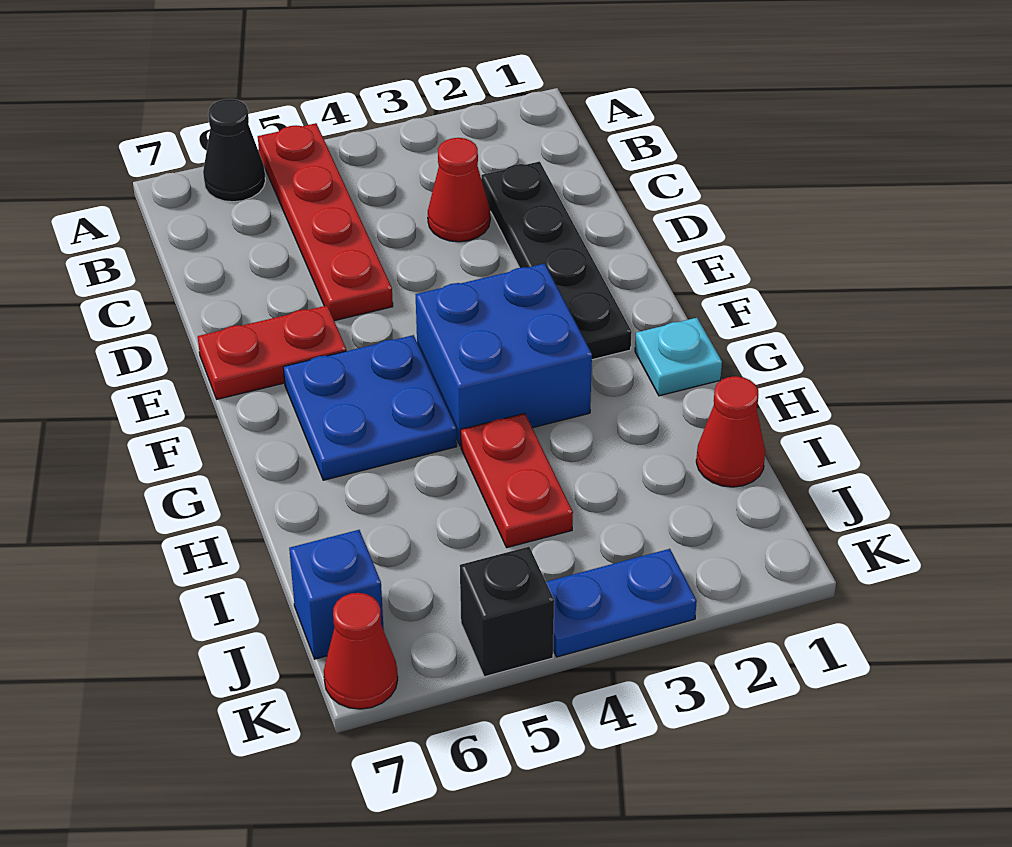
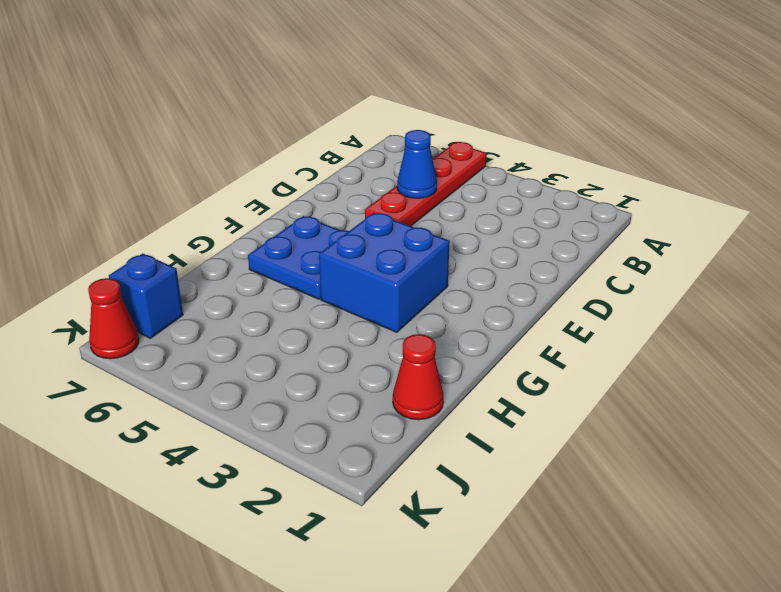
blue 1x1 cone [397,130,437,198] -> none
none -> black 1x1 cone [203,99,266,202]
none -> black 1x4 plate [481,161,632,360]
none -> red 1x1 cone [428,138,490,242]

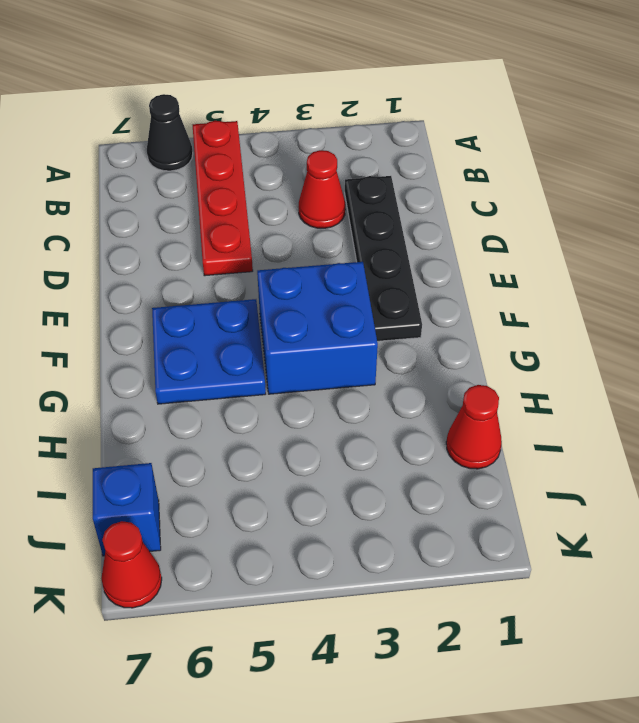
none -> red 1x2 plate [198,306,346,399]
none -> cyan 1x1 plate [635,318,722,396]
none -> red 1x2 plate [461,413,573,548]

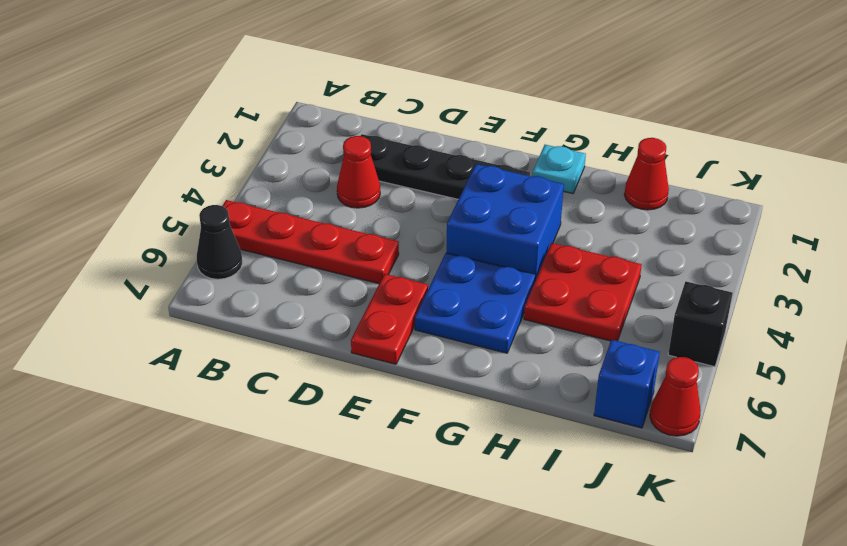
red 2x2 plate [524,243,642,341] -> red 1x2 plate [461,413,573,548]
none -> blue 1x2 plate [546,549,697,657]

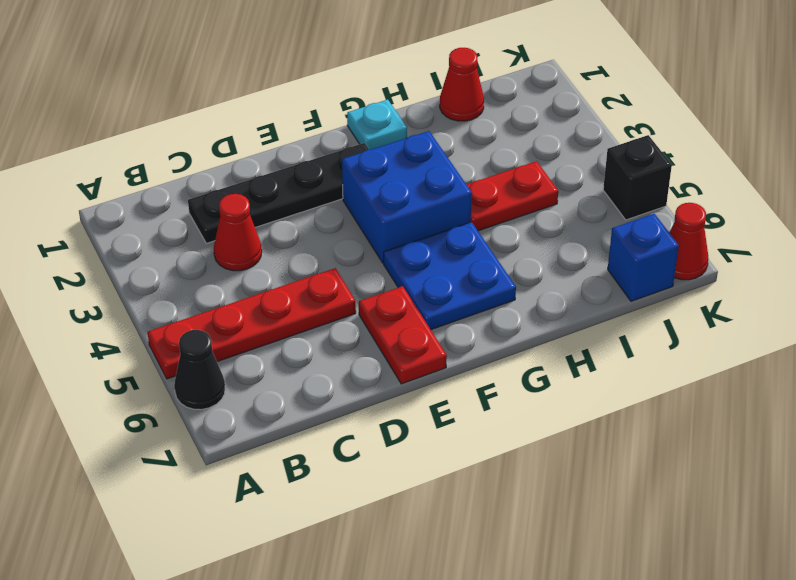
none -> blue 1x2 plate [546,549,697,657]

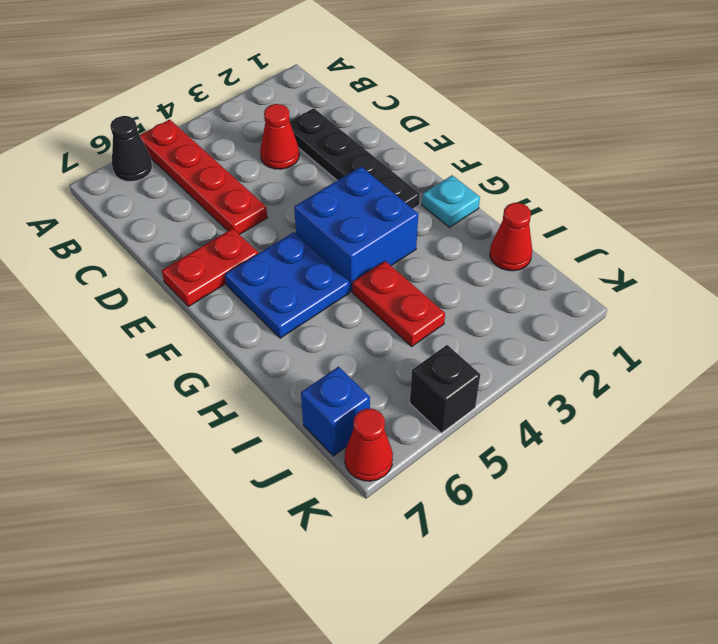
none -> blue 1x2 plate [546,549,697,657]

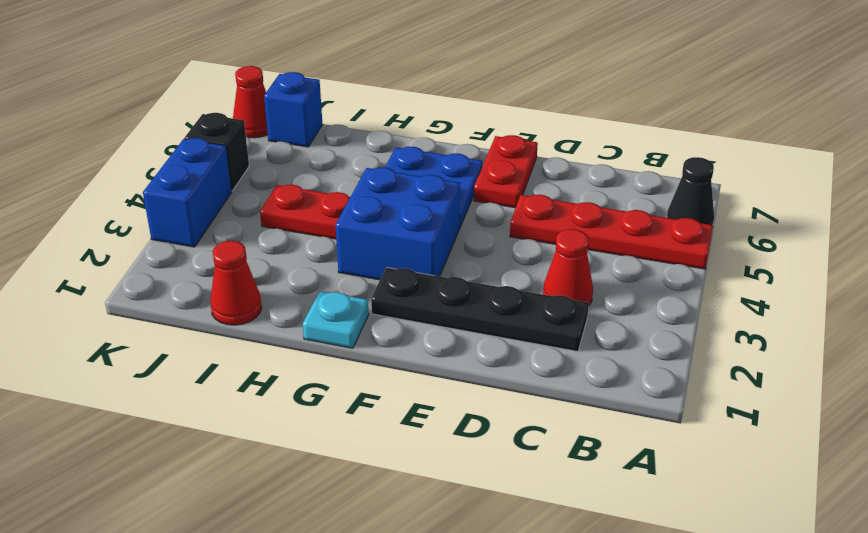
blue 1x2 brick [143,138,232,247] -> blue 1x2 plate [546,549,697,657]

